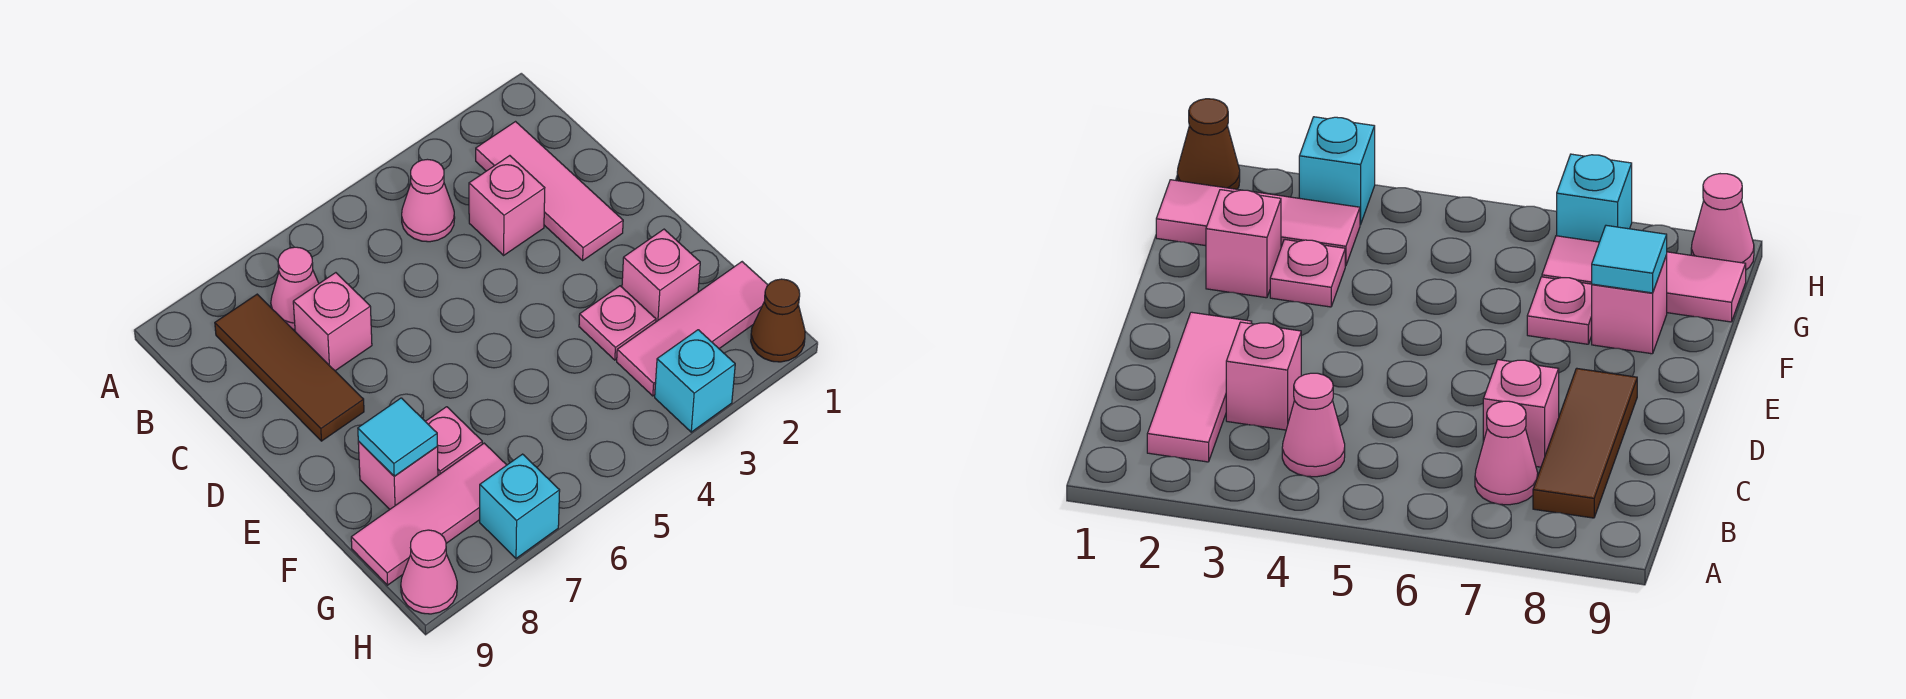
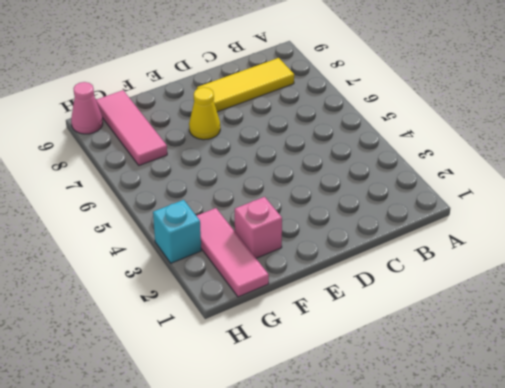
yellow 1x3 tile [197,58,294,112] -> brown 1x3 tile [215,294,364,441]
yellow 1x1 cone [189,87,220,140] -> none
none -> pink 1x3 tile [476,122,623,260]
none -> pink 1x1 cone [402,159,455,242]
none -> pink 1x1 cone [271,247,319,330]

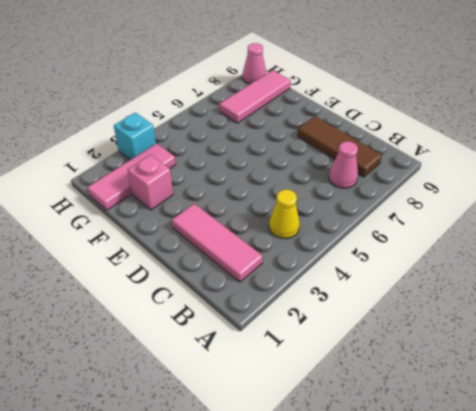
yellow 1x1 cone [269,190,300,239] -> pink 1x1 cone [402,159,455,242]
none -> pink 1x1 brick [469,156,545,255]
none -> pink 1x1 brick [293,273,372,371]
none -> pink 1x1 plate [579,286,656,360]

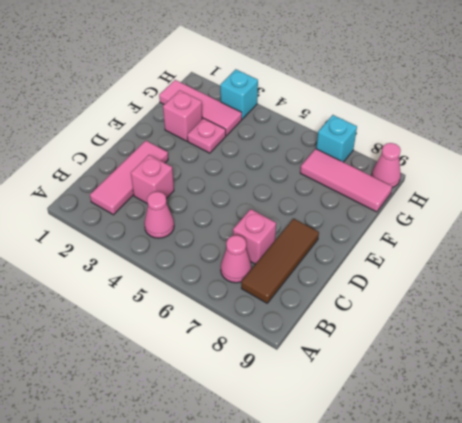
none -> pink 1x1 plate [425,407,482,475]
none -> pink 1x1 brick [358,441,438,509]
none -> brown 1x1 cone [751,279,805,362]

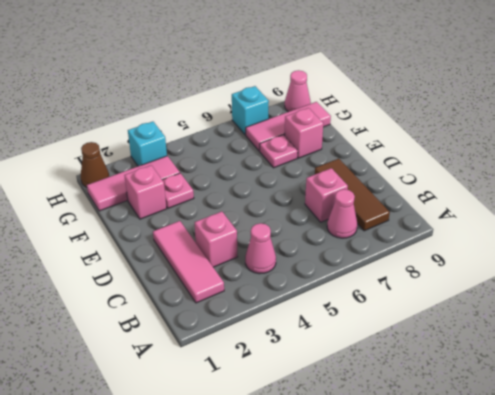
none -> cyan 1x1 tile [358,398,437,476]

